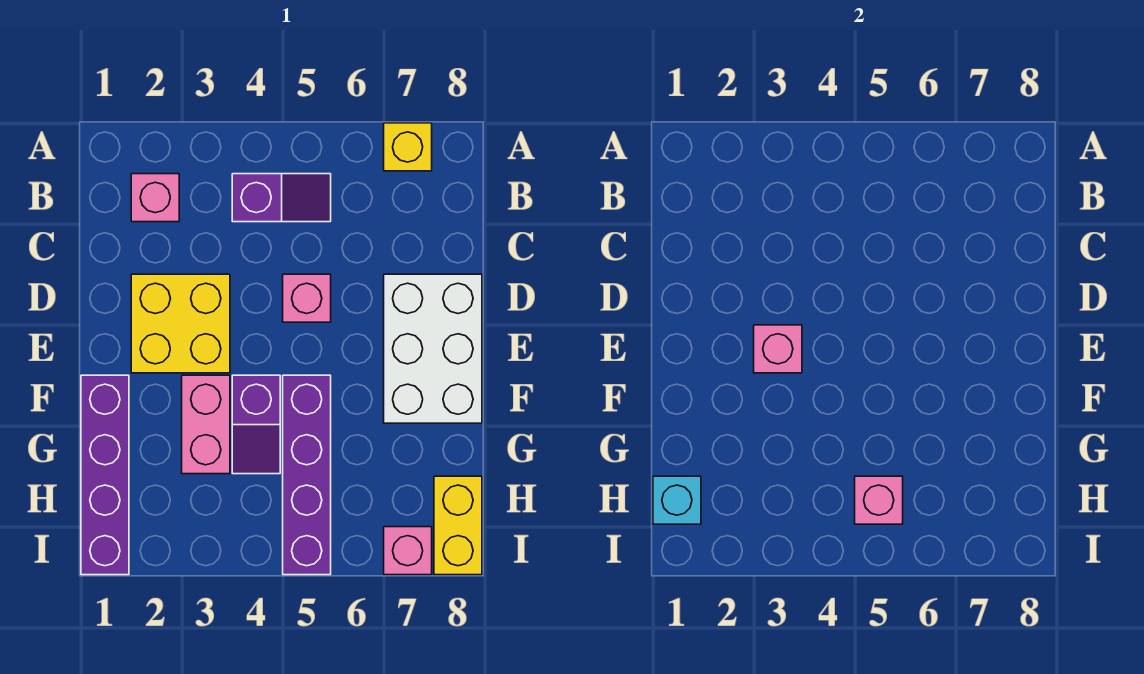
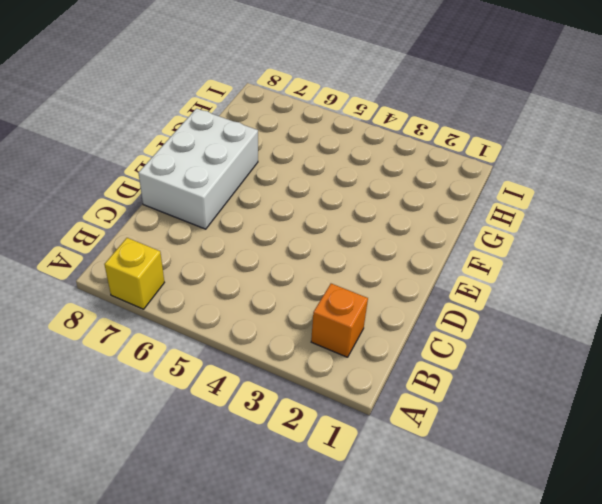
orange 1x1 brick [311,284,368,357] -> pink 1x1 brick [131,174,179,222]
none -> purple 1x2 slope [232,174,331,222]
none -> yellow 2x2 brick [131,274,230,373]
none -> pink 1x1 brick [283,274,331,322]

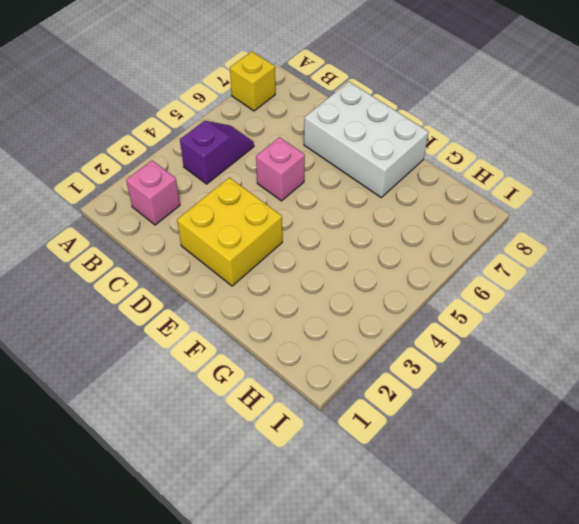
none -> purple 1x4 brick [81,375,129,575]
none -> pink 1x2 brick [182,375,230,474]
none -> purple 1x2 slope [232,375,280,474]

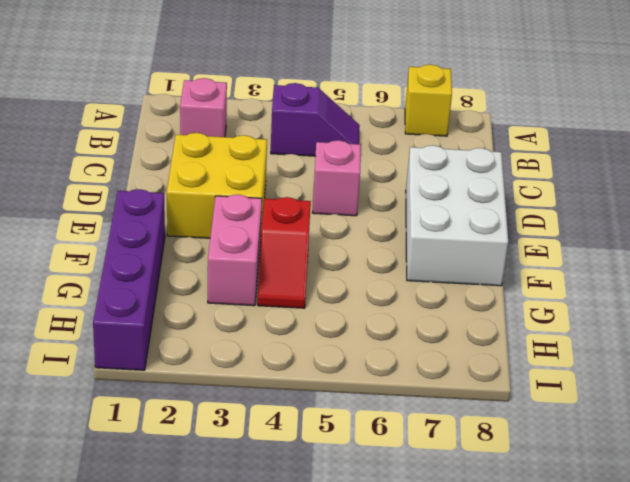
red 1x2 slope [258,197,311,308] -> purple 1x2 slope [232,375,280,474]
none -> purple 1x4 brick [283,375,331,575]
none -> yellow 1x2 brick [434,476,482,575]
none -> pink 1x1 brick [384,527,432,575]

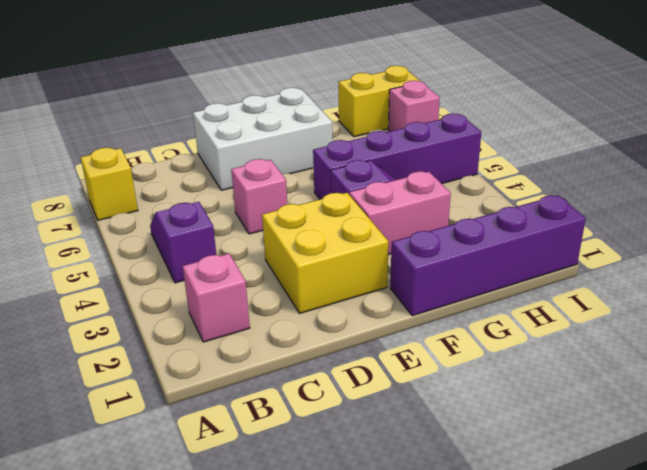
none -> pink 1x1 brick [754,325,802,373]
none -> cyan 1x1 brick [653,476,701,524]
none -> pink 1x1 brick [855,476,903,524]

